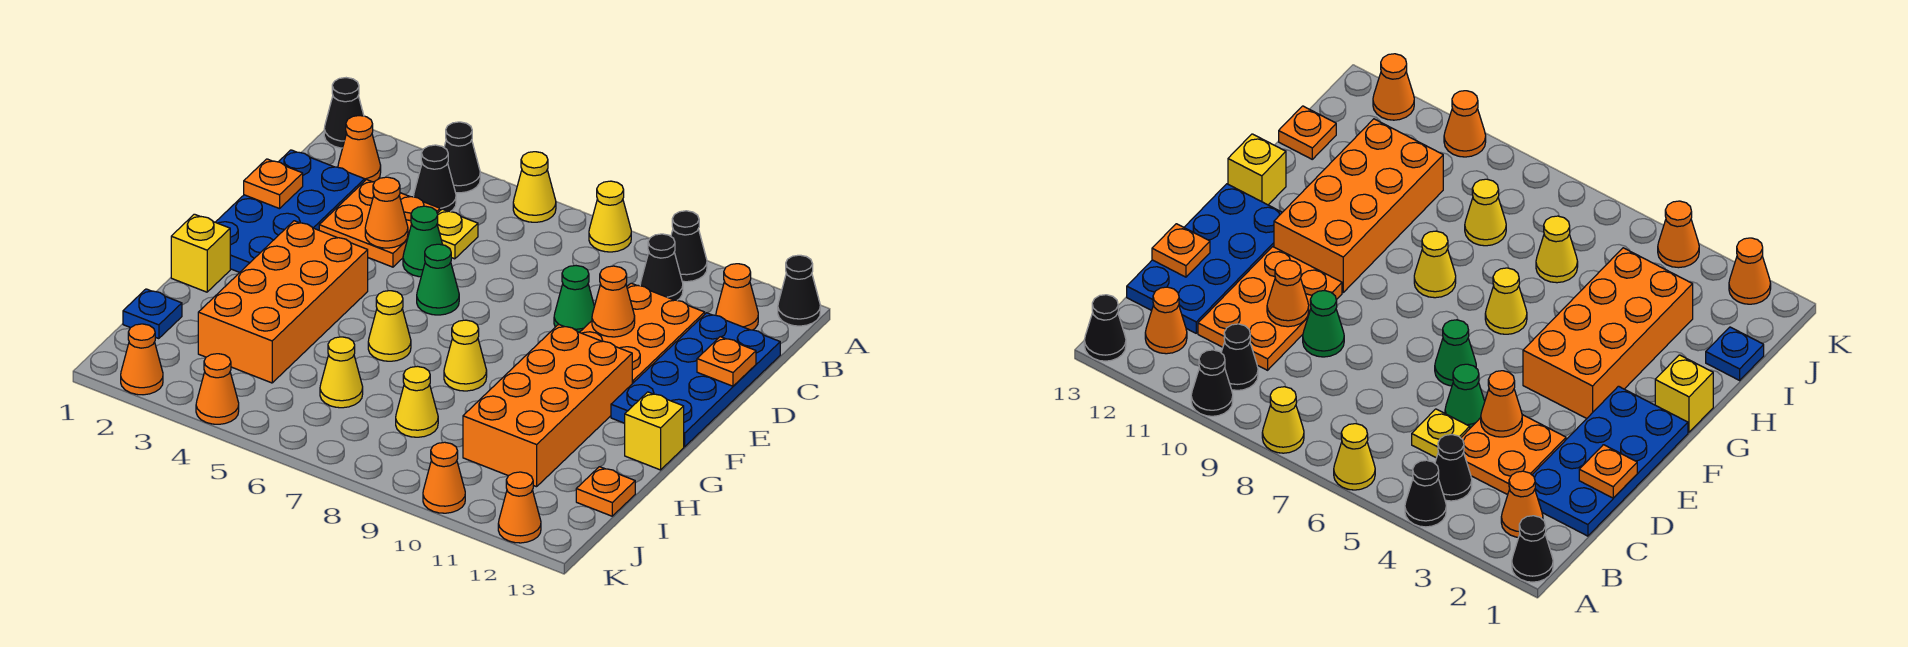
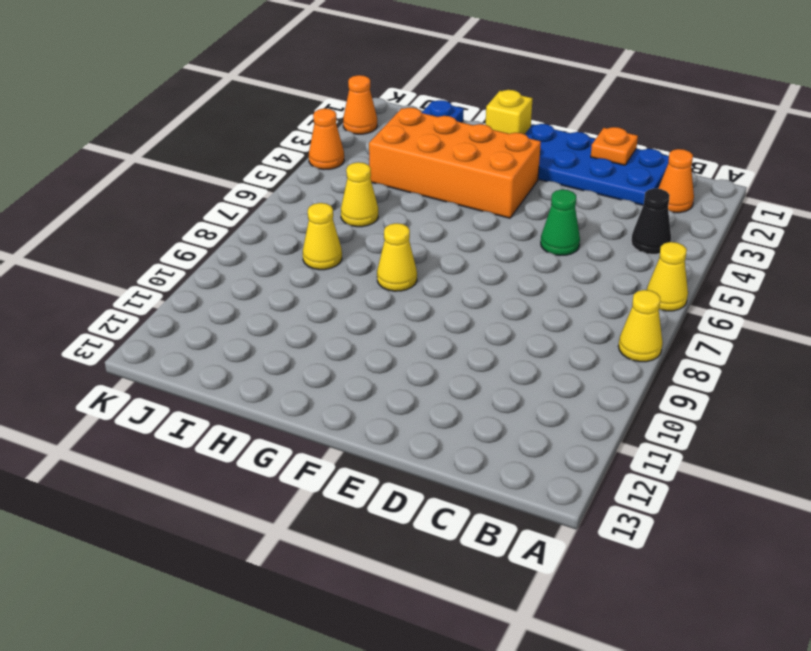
none -> black 1x1 cone [324,78,364,148]
none -> black 1x1 cone [444,122,480,193]
none -> black 1x1 cone [671,211,707,282]
none -> black 1x1 cone [778,255,820,326]

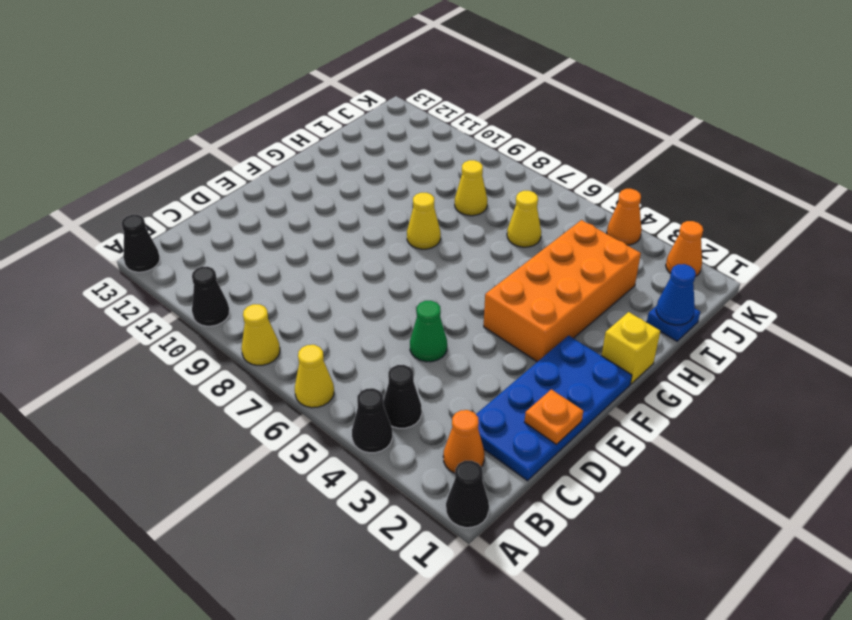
blue 1x1 cone [656,264,696,325] -> none
none -> black 1x1 cone [640,234,683,300]
none -> orange 1x1 cone [716,264,758,330]
none -> orange 2x2 plate [319,180,440,267]
none -> yellow 1x1 plate [437,209,478,259]

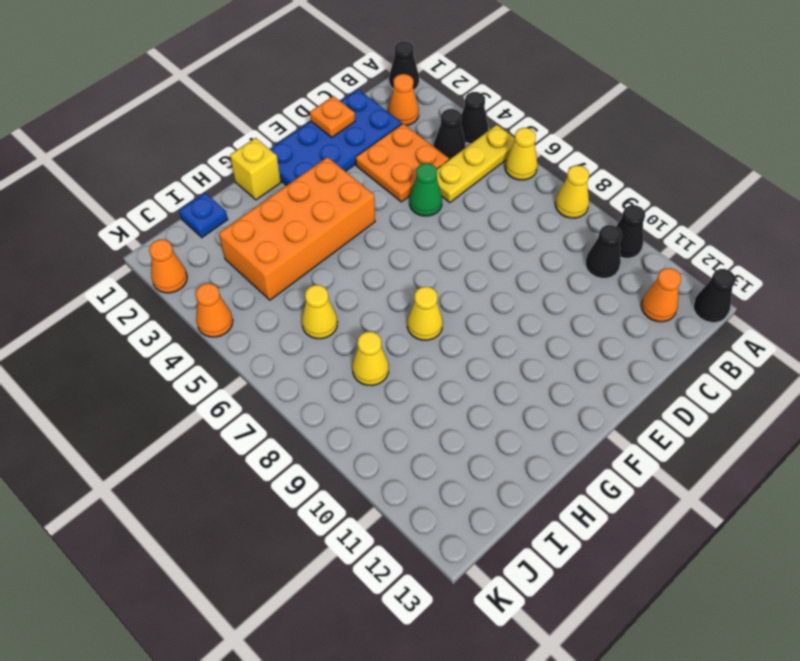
yellow 1x3 plate [437,125,515,203] -> yellow 1x1 plate [437,209,478,259]
none -> orange 2x3 plate [580,283,705,384]
none -> blue 2x4 plate [611,313,780,447]
none -> green 1x1 cone [554,266,594,332]
none -> green 1x1 cone [417,244,459,315]

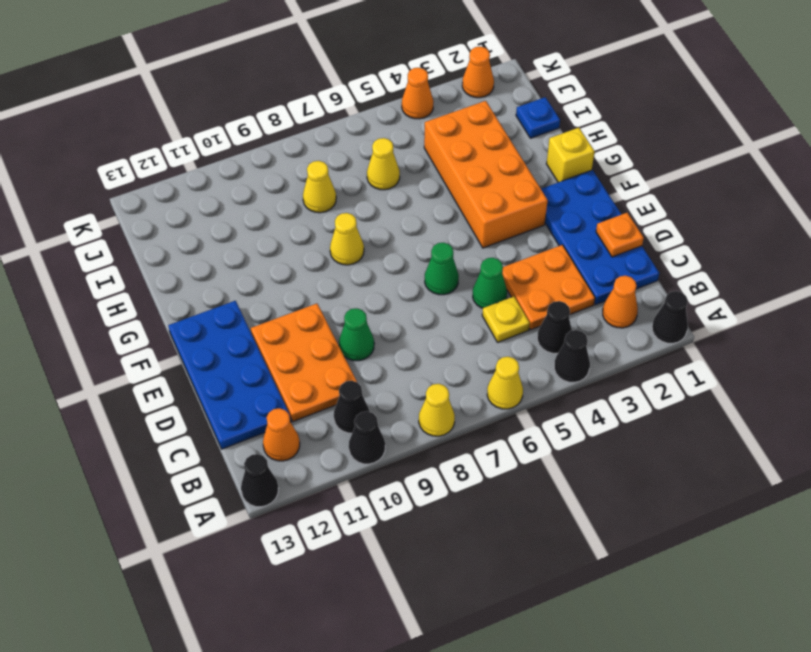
none -> orange 2x4 brick [463,324,632,487]
none -> yellow 1x1 cone [368,291,411,361]
none -> yellow 1x1 brick [624,392,684,470]
none -> orange 1x1 plate [576,467,635,516]

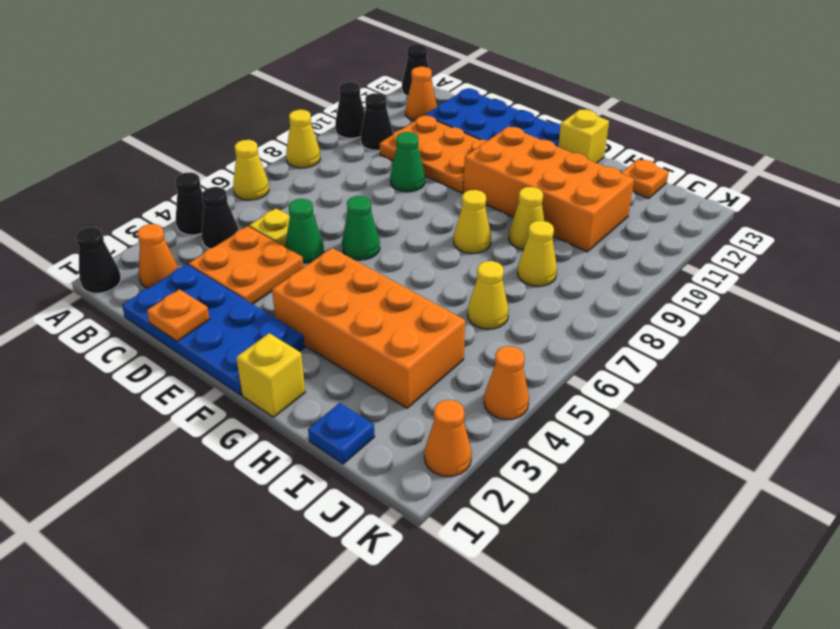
yellow 1x1 cone [509,187,545,250] -> yellow 1x1 cone moved to [368,291,411,361]
none -> orange 1x1 cone [423,442,465,513]
none -> orange 1x1 cone [498,472,541,543]
none -> orange 1x1 cone [365,177,408,248]
none -> orange 1x1 cone [592,266,635,337]

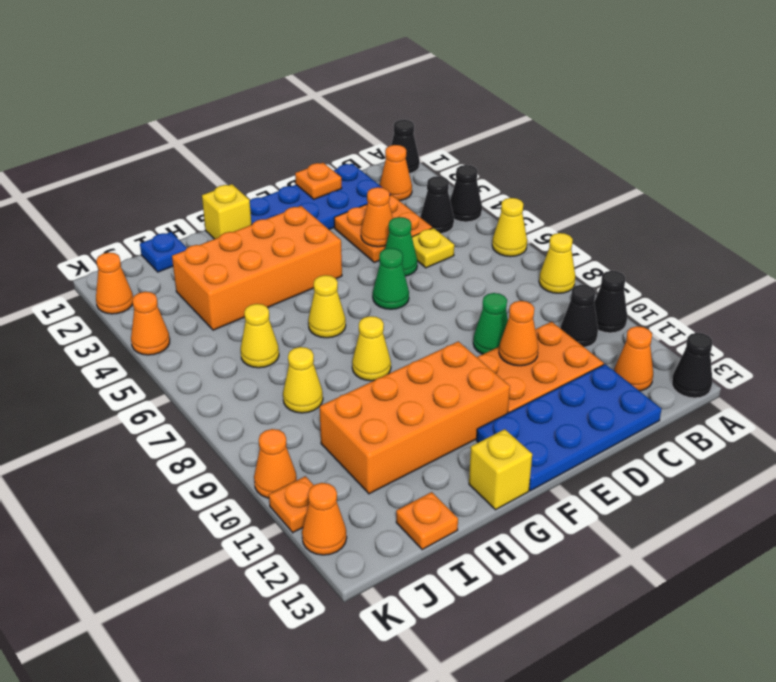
orange 1x1 plate [269,476,314,532] -> orange 1x1 plate moved to [697,337,756,386]

